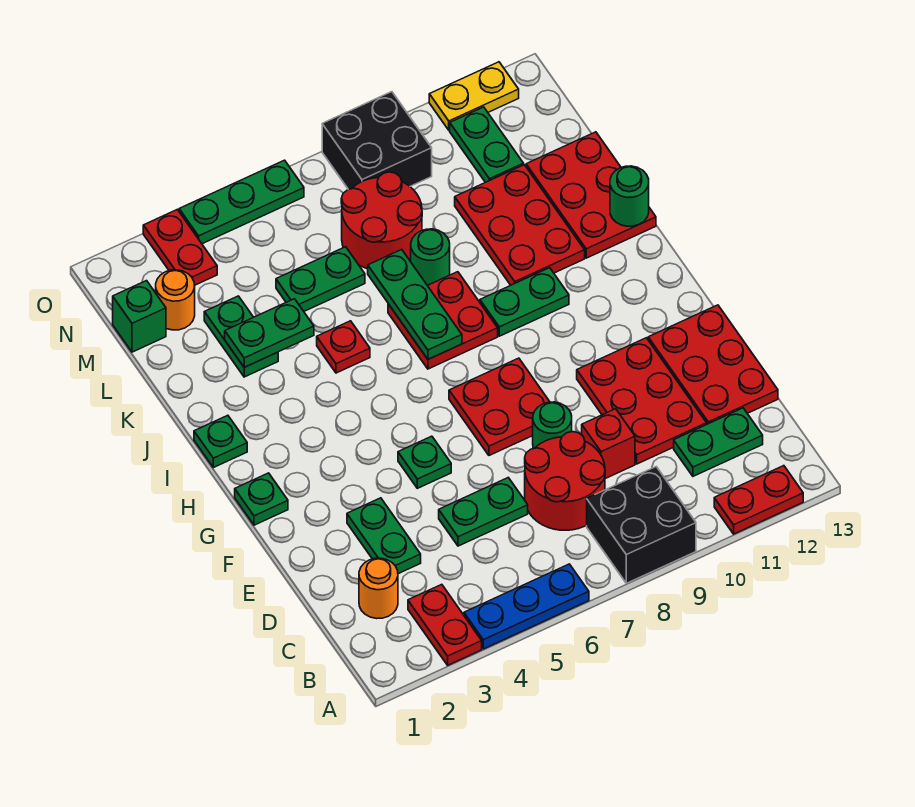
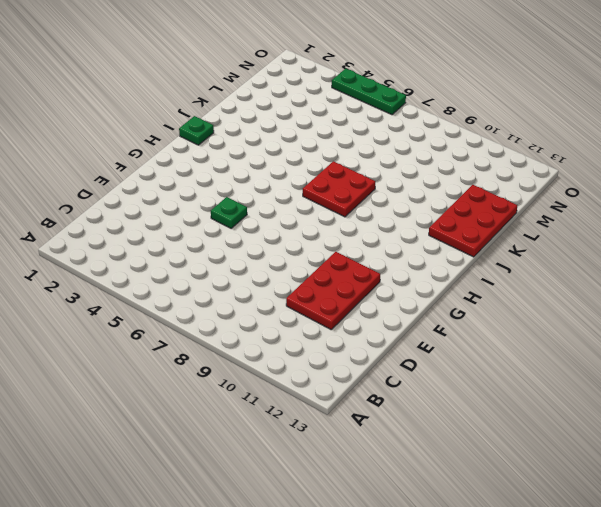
none -> red 1x2 plate [408,584,482,665]
none -> blue 1x3 plate [464,564,589,649]
none -> black 2x2 brick [587,467,696,583]
none -> red 1x2 plate [714,466,803,534]

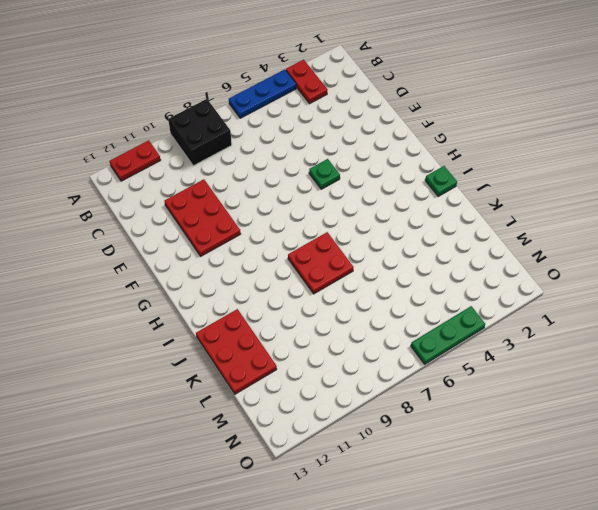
none -> orange 1x1 round brick [359,558,398,619]
none -> red 2x2 round brick [525,432,605,530]
none -> green 1x2 plate [674,408,763,476]
none -> green 1x2 plate [347,498,421,574]

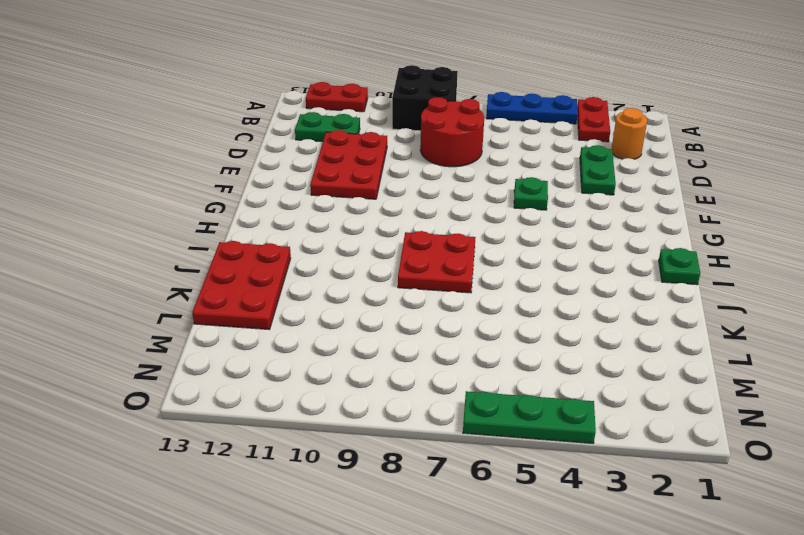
none -> green 1x2 plate [439,478,528,546]
none -> red 1x1 brick [582,409,635,479]
none -> red 2x3 plate [648,305,778,424]
none -> green 1x1 round brick [533,402,572,449]

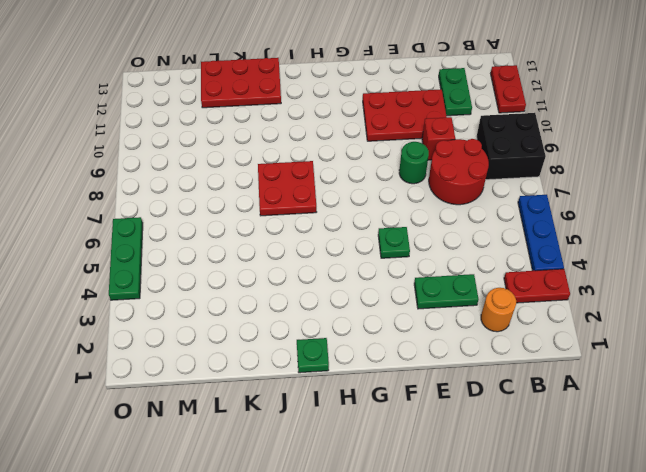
none -> green 1x2 plate [439,478,528,546]
none -> red 2x3 plate [648,305,778,424]
none -> red 2x2 plate [449,358,550,455]
none -> green 1x1 plate [235,473,288,525]

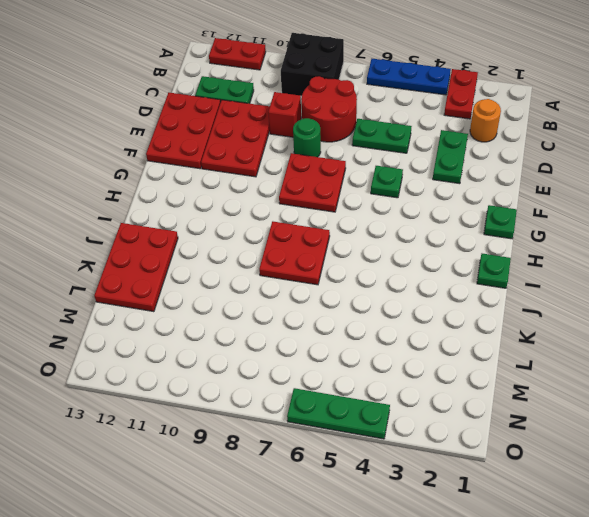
none -> green 1x2 plate [480,268,569,336]
none -> red 1x1 plate [317,321,370,373]
none -> red 2x3 plate [455,165,585,285]
none -> green 1x2 plate [204,296,278,377]

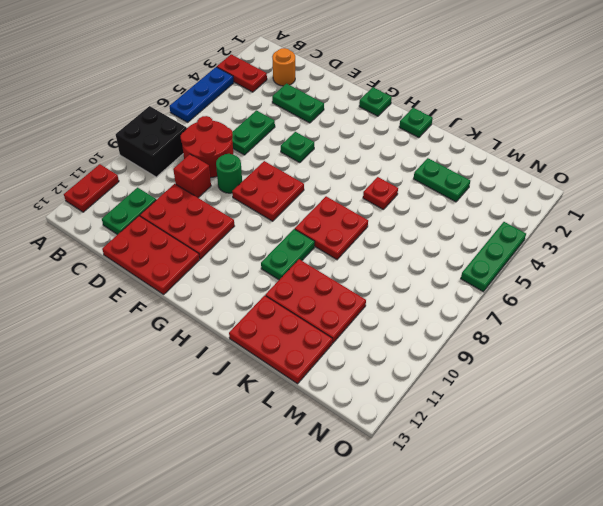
none -> green 1x1 round brick [410,229,450,285]
none -> green 1x2 plate [276,247,365,311]
none -> red 2x2 round brick [341,172,422,269]
none -> green 1x1 brick [113,281,166,352]

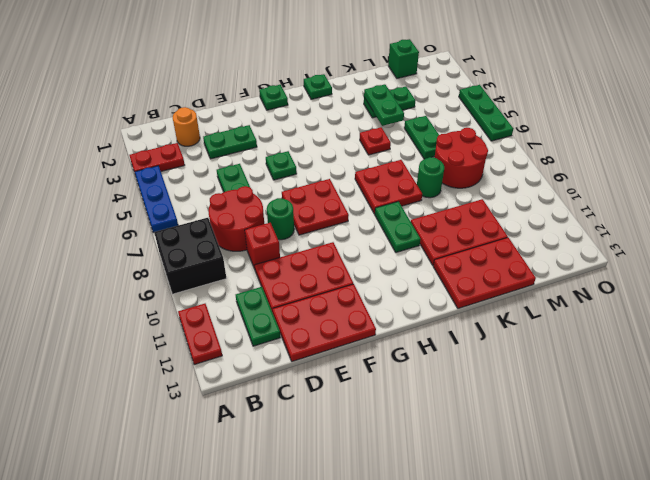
none -> orange 1x1 round brick [156,270,195,330]
none -> green 1x2 plate [450,107,524,182]
none -> red 1x2 plate [143,210,217,285]
none -> black 2x2 brick [322,92,432,190]

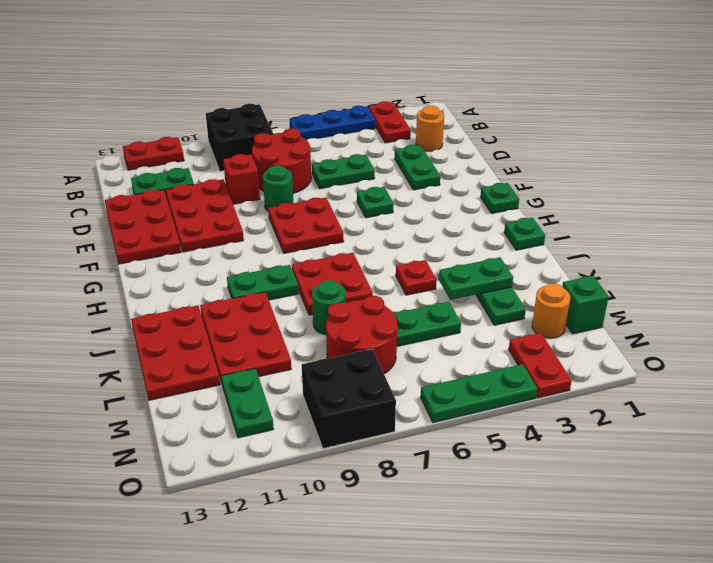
none -> yellow 1x2 plate [429,62,519,130]
none -> green 1x3 plate [368,250,462,359]
none -> green 1x1 round brick [610,166,649,226]

